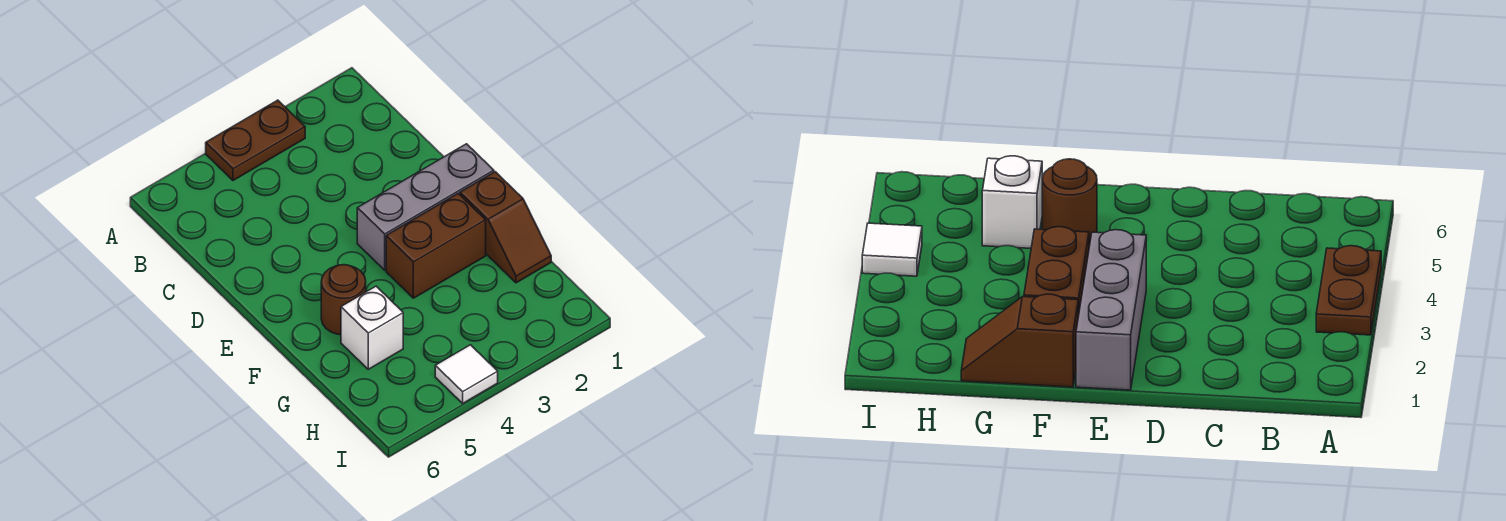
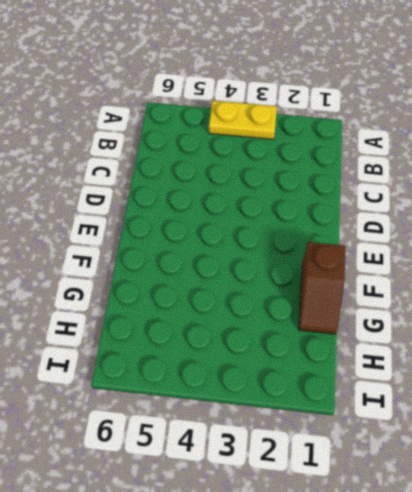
yellow 1x2 plate [209,101,277,139] -> brown 1x2 plate [206,100,305,181]
none -> grey 1x3 brick [357,144,494,270]
none -> brown 1x2 brick [386,193,486,298]

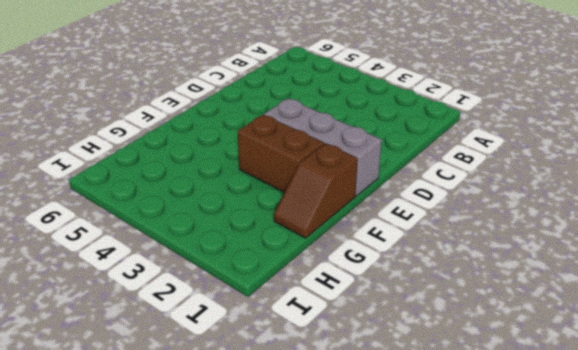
none -> brown 1x2 plate [206,100,305,181]
none -> brown 1x1 round brick [321,265,366,335]

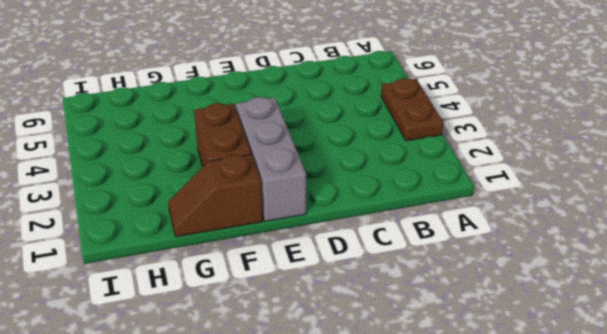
none -> brown 1x1 round brick [321,265,366,335]
none -> white 1x1 brick [341,286,403,369]

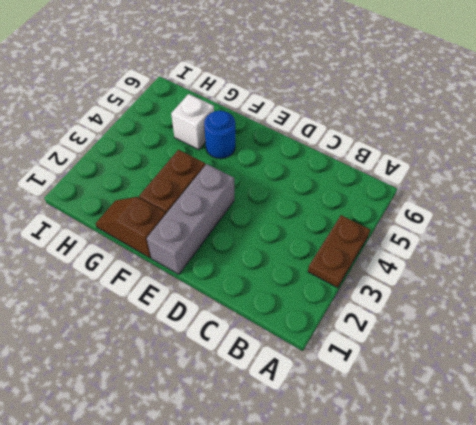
blue 1x1 round brick [204,111,235,159] -> brown 1x1 round brick [321,265,366,335]
none -> white 1x1 tile [435,345,498,403]

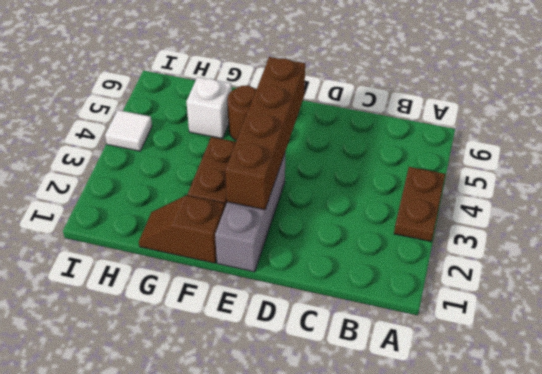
brown 1x4 brick [225,57,305,210] -> none

